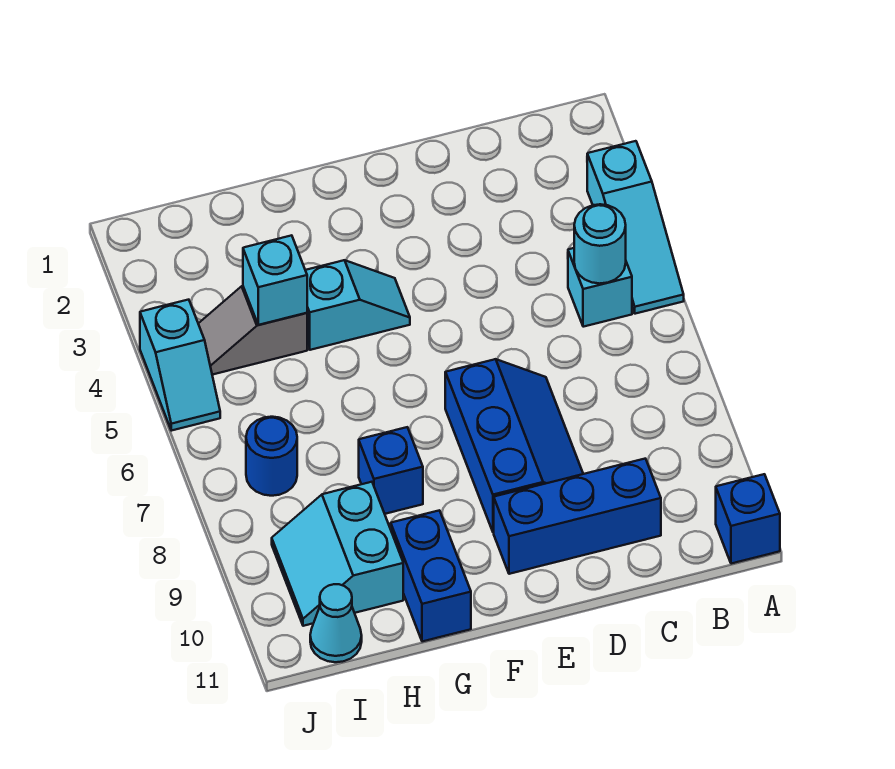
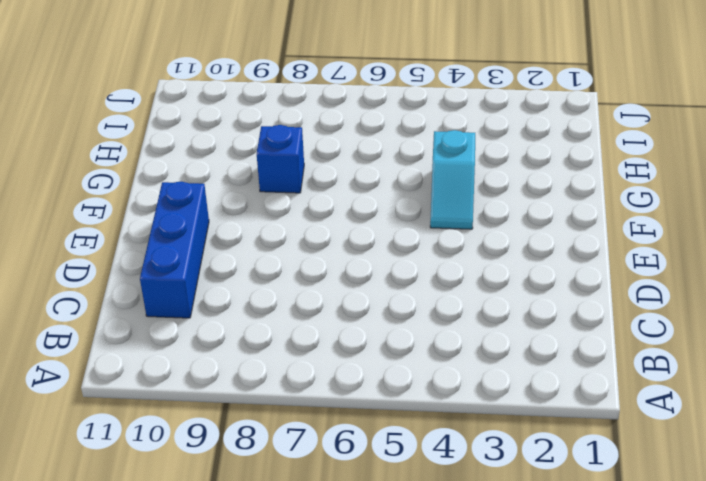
none -> cyan 1x3 slope [587,141,684,314]
none -> blue 1x1 brick [716,474,780,564]
none -> cyan 1x1 brick [568,248,632,327]

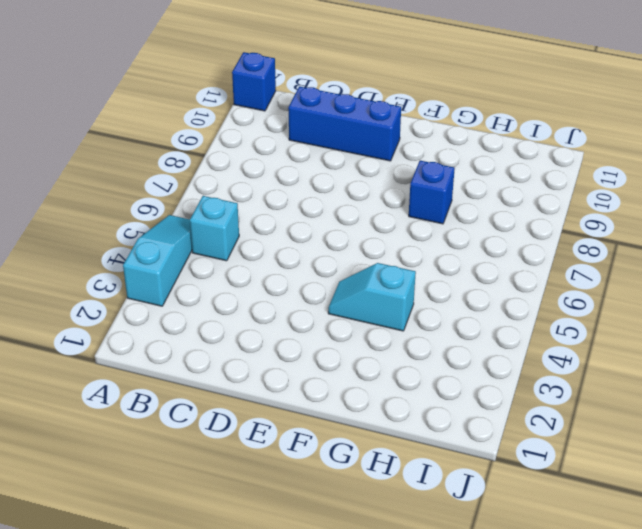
none -> blue 2x3 slope [445,359,583,532]
none -> blue 1x2 brick [391,510,471,642]
none -> grey 1x2 slope [198,286,307,375]

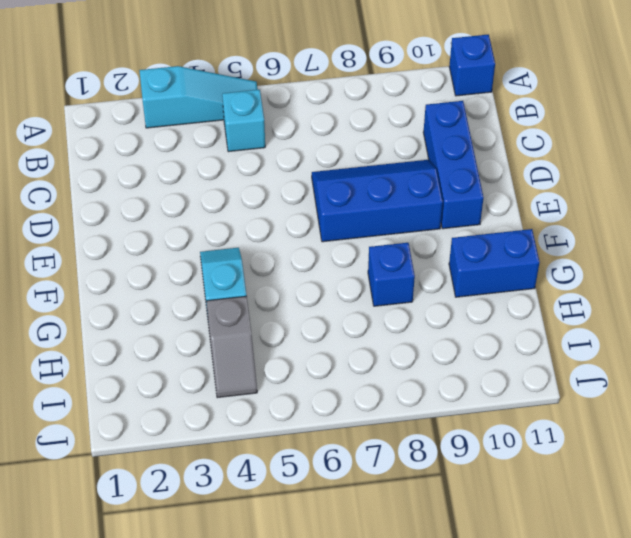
none -> cyan 2x2 slope [272,482,403,626]
none -> blue 1x1 round brick [246,417,297,496]
none -> cyan 1x1 cone [310,584,362,662]

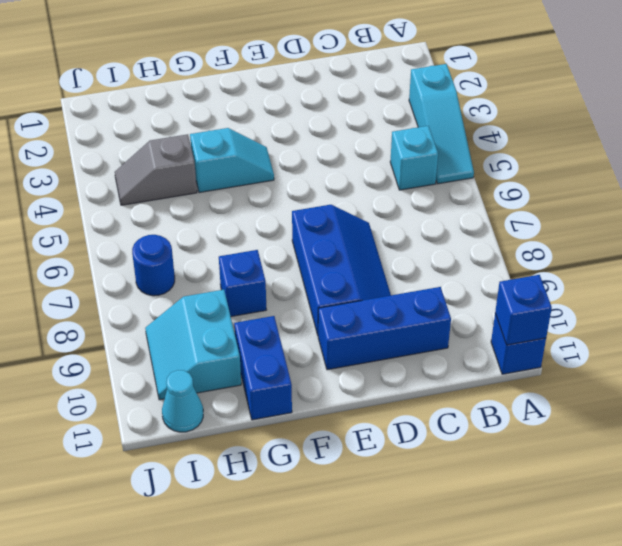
blue 1x1 brick [495,275,552,345] -> none
none -> cyan 1x2 slope [140,300,220,431]
none -> cyan 1x1 round brick [574,204,626,284]
none -> cyan 1x1 brick [243,235,307,325]

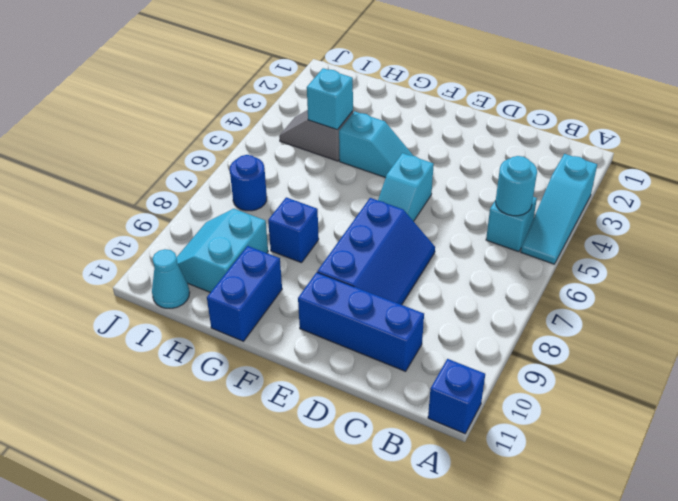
cyan 1x2 slope [378,153,434,221] -> cyan 1x2 slope moved to [140,300,220,431]

